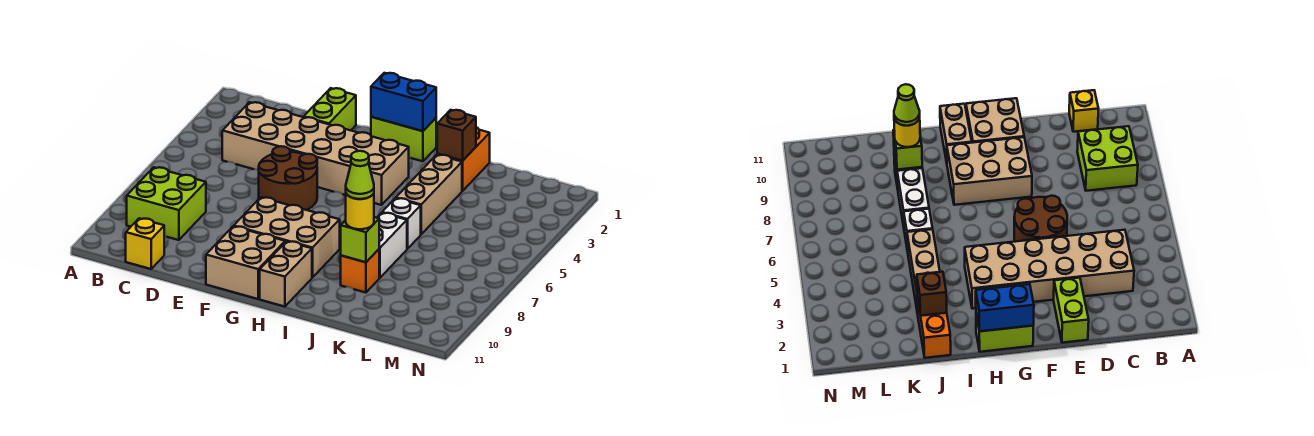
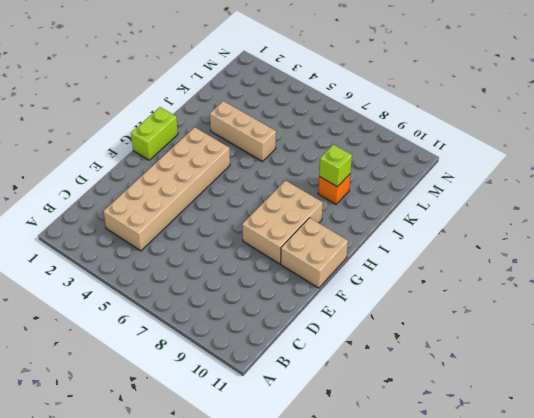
none -> lime 2x2 brick [127,167,206,240]
none -> yellow 1x1 brick [126,218,164,269]
none -> lime 1x2 brick [304,88,356,130]

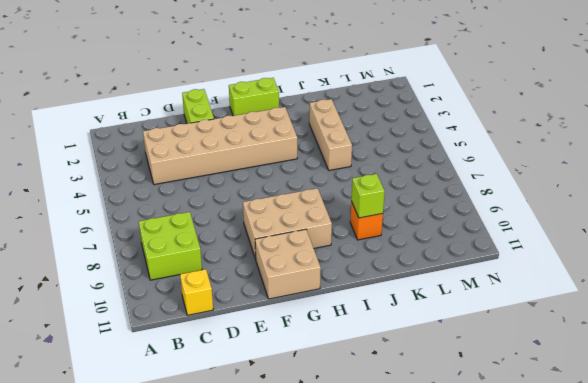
none -> brown 2x2 round brick [259,146,317,210]
none -> tan 1x2 brick [260,241,312,307]
none -> orange 1x2 brick [437,127,490,191]

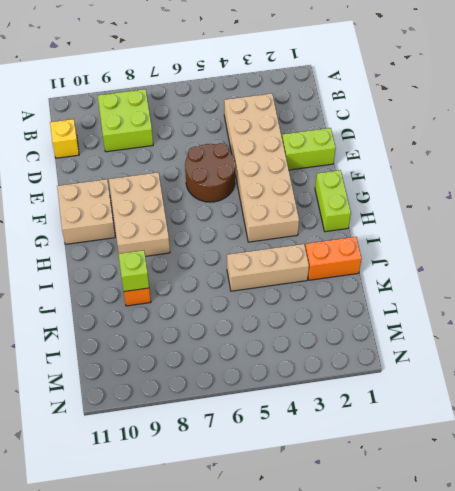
none -> tan 1x2 brick [260,241,312,307]
none -> white 1x1 brick [382,198,421,249]
none -> white 1x2 brick [377,213,407,278]

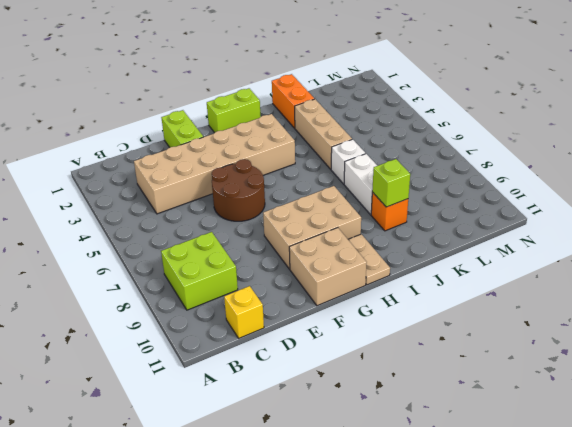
tan 1x2 plate [348,234,390,285] -> tan 1x2 brick [260,241,312,307]
none -> blue 1x2 brick [371,73,436,131]
none -> brown 1x1 brick [437,110,476,161]
none -> yellow 1x1 round brick [346,194,374,229]

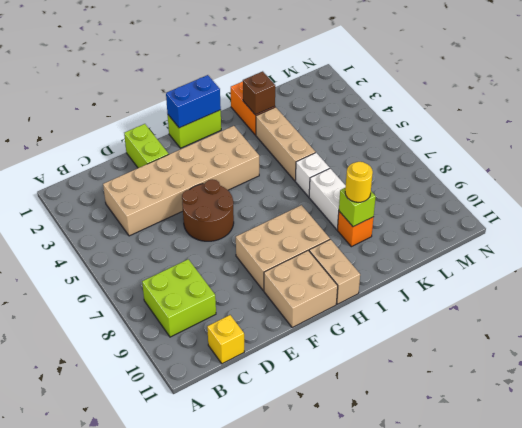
none -> lime 1x1 cone [346,151,374,199]

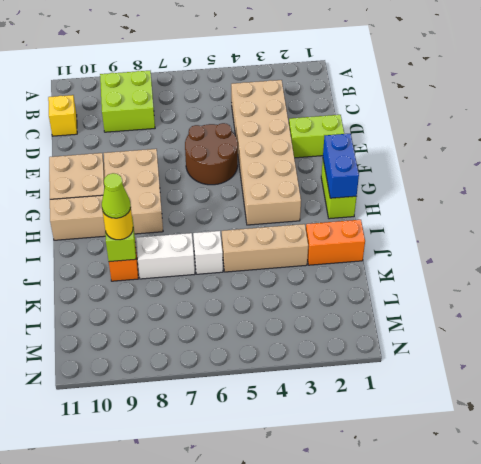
none -> brown 1x1 brick [437,110,476,161]

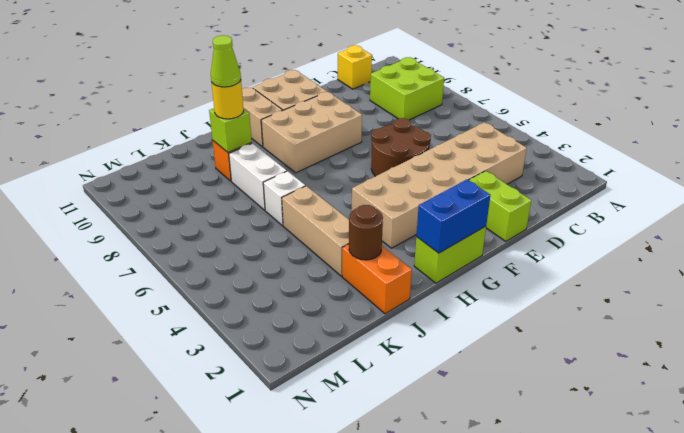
brown 1x1 round brick [349,205,383,260] -> brown 1x1 brick [437,110,476,161]

